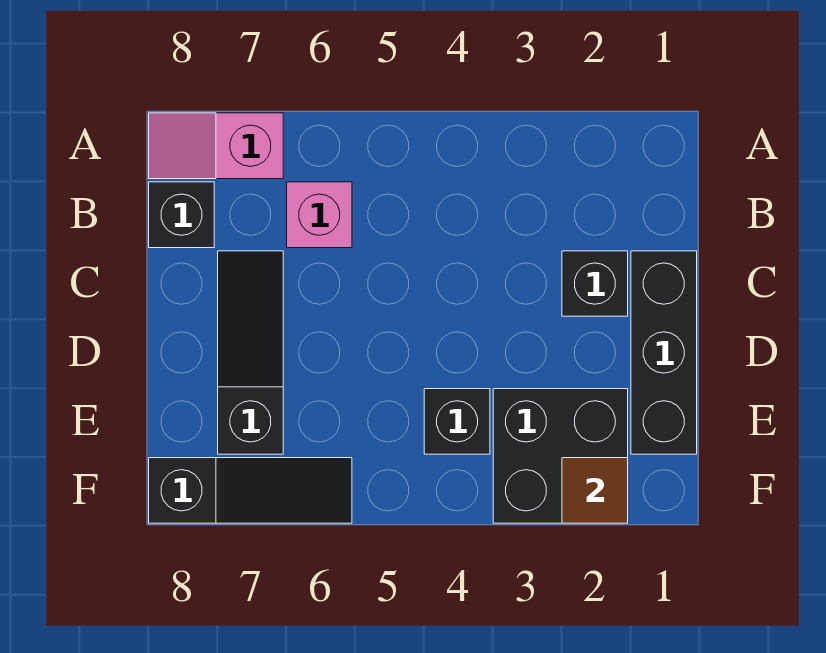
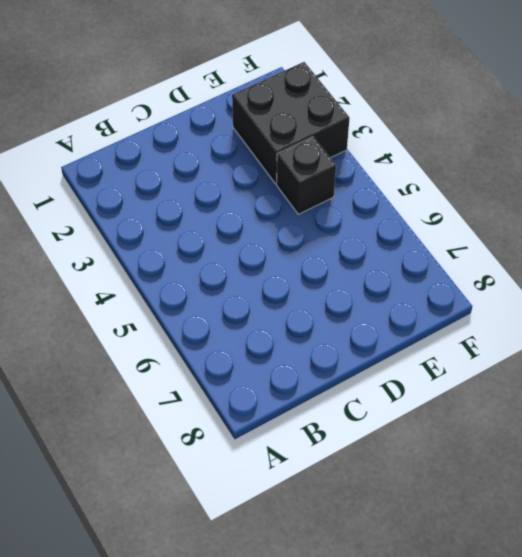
none -> pink 1x2 slope [149,113,283,179]
none -> pink 1x1 brick [287,182,352,248]

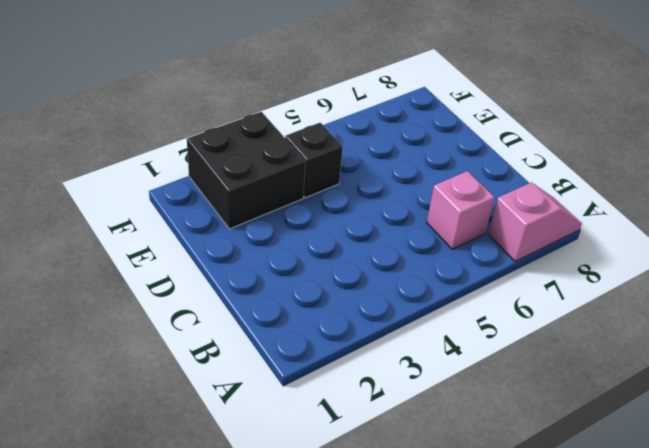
none -> black 1x1 brick [149,182,214,248]
none -> black 1x3 brick [631,251,697,454]

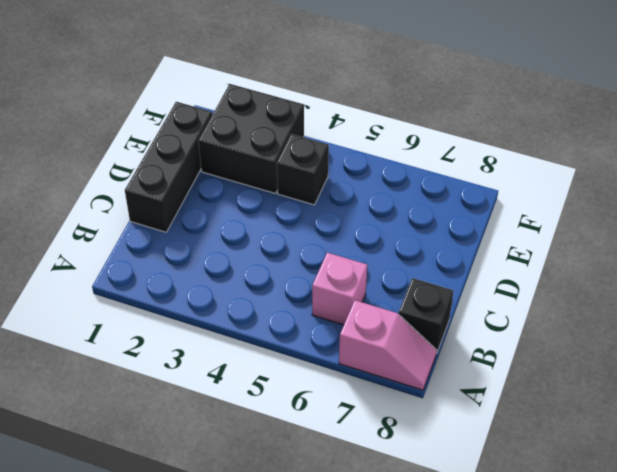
none -> black 1x1 brick [562,251,628,316]
none -> black 1x3 slope [218,251,283,454]

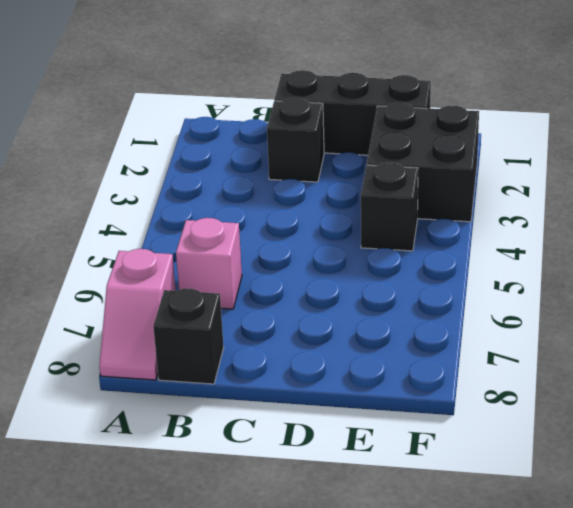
none -> black 1x3 slope [218,251,283,454]
none -> black 1x3 slope [149,458,352,523]

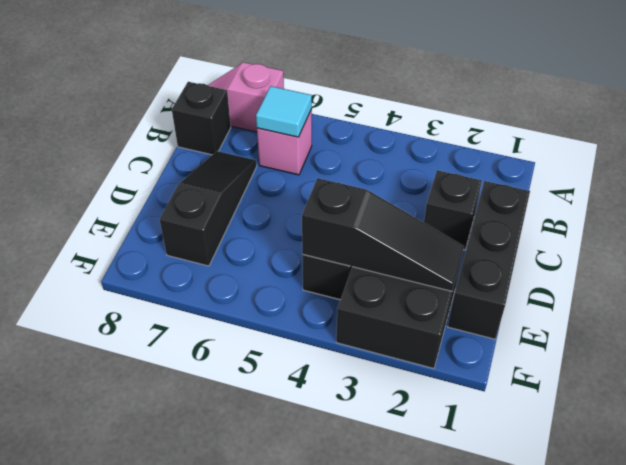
cyan 1x1 tile [256,86,312,137] -> none
black 1x3 slope [302,178,464,291] -> black 1x3 slope moved to [149,458,352,523]
none -> brown 1x1 tile [562,458,628,523]

